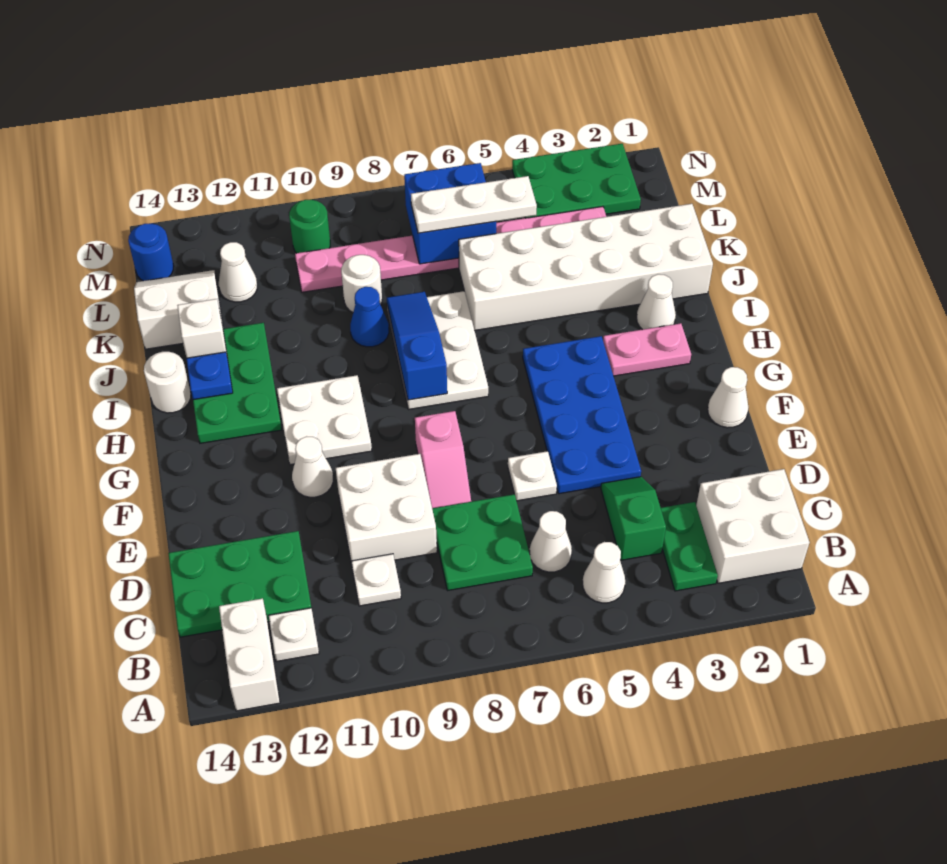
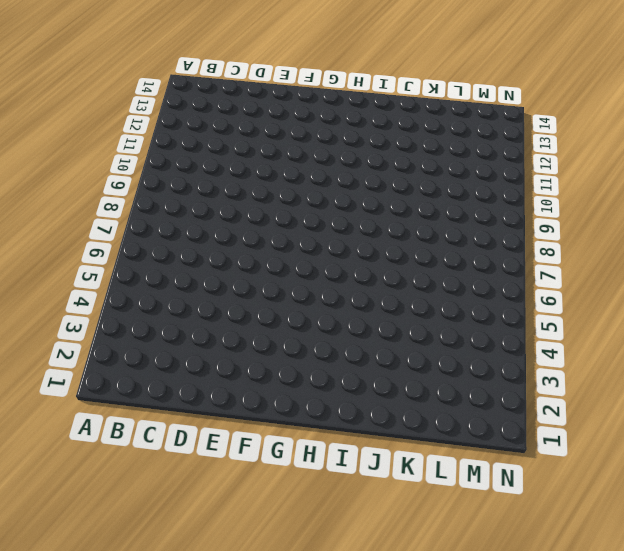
none -> white 1x2 brick [219,598,280,711]
none -> white 2x2 brick [696,469,810,583]
none -> green 1x2 plate [661,502,718,591]
none -> white 1x1 cone [583,542,625,603]

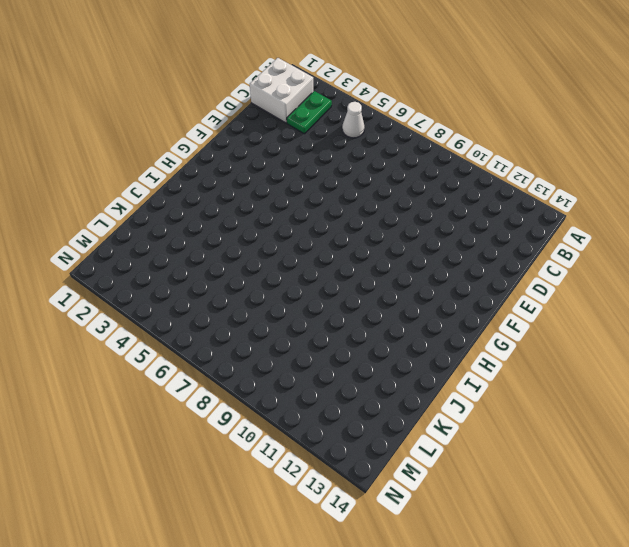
none -> white 1x2 brick [219,598,280,711]
none -> white 1x1 plate [269,608,319,662]
none -> green 1x2 slope [601,477,666,560]
none -> white 1x1 cone [530,511,572,572]

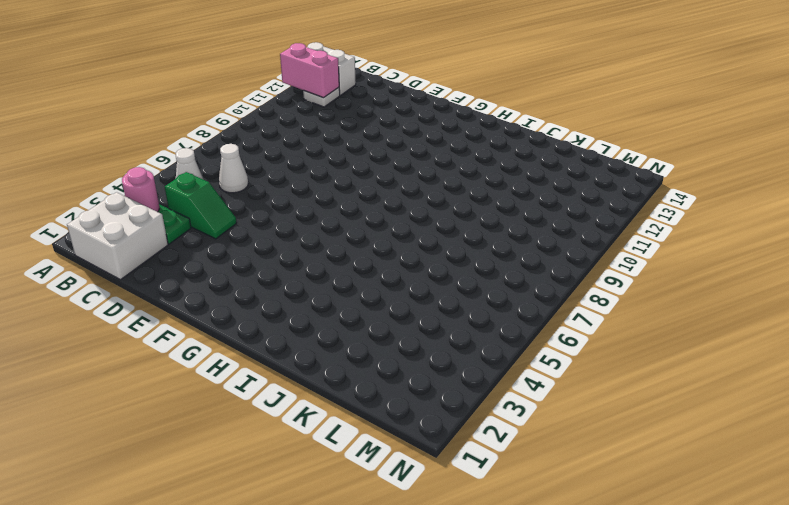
pink 1x2 brick [280,43,339,98] -> none
pink 1x1 round brick [122,167,159,212] -> none
none -> green 2x2 plate [432,494,533,591]
none -> white 1x1 plate [351,554,401,606]
none -> green 2x3 plate [168,531,311,637]
none -> white 2x2 brick [336,454,437,564]

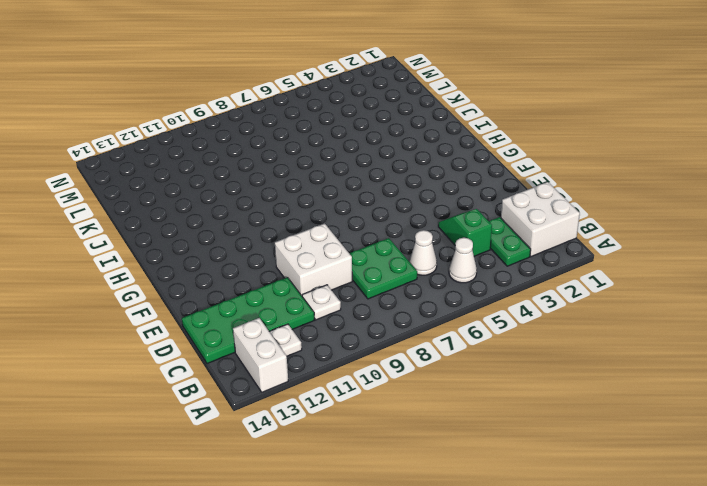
green 2x4 plate [182,277,314,364] -> green 2x3 plate [168,531,311,637]
none -> blue 2x4 plate [523,336,641,494]
none -> white 1x1 plate [508,451,557,501]
none -> pink 1x2 slope [415,411,471,508]
none -> white 1x1 cone [708,367,749,428]

